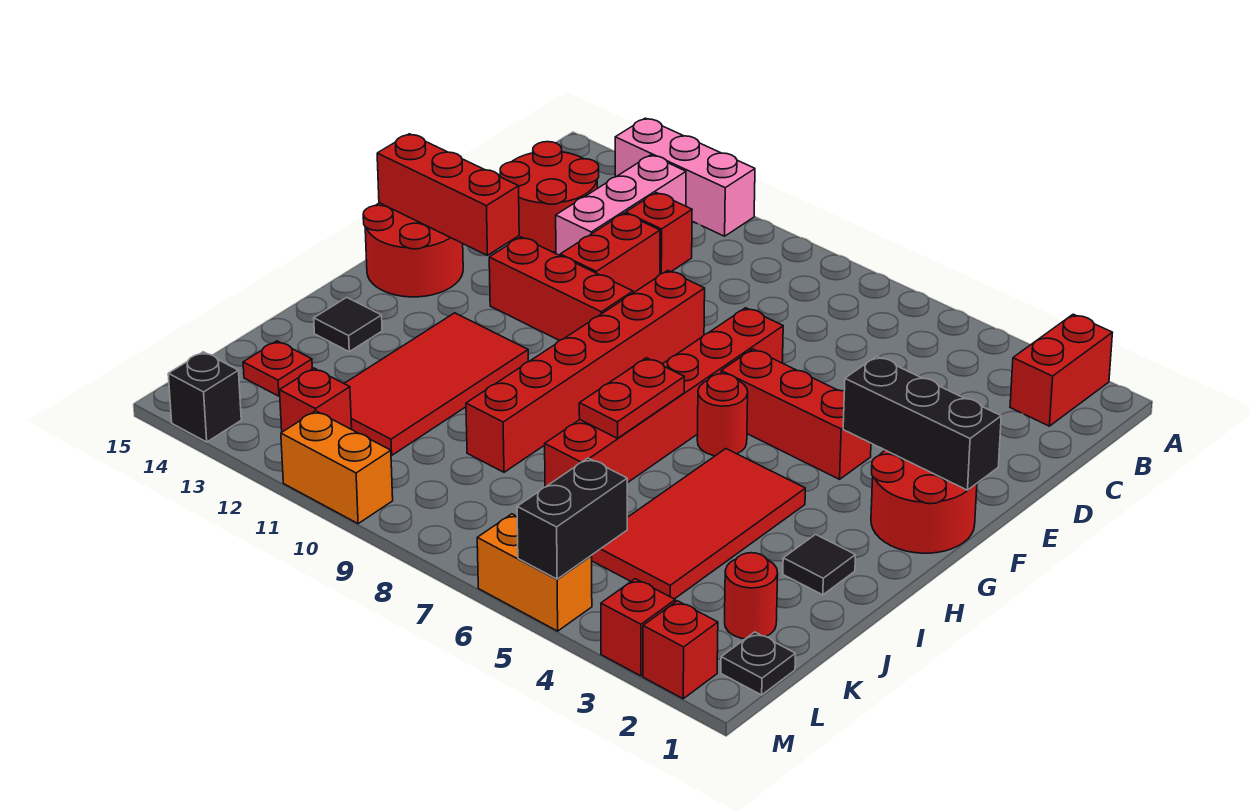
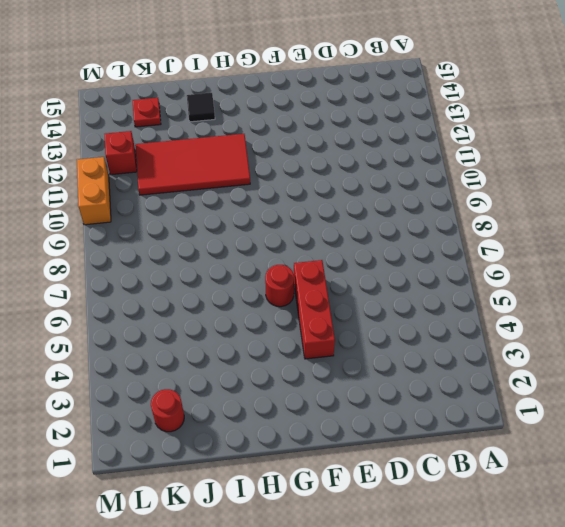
none -> red 1x2 brick [1010,314,1112,426]
none -> pink 1x3 brick [615,118,755,236]
none -> pink 1x3 brick [556,155,686,255]
none -> red 1x1 brick [626,193,692,274]

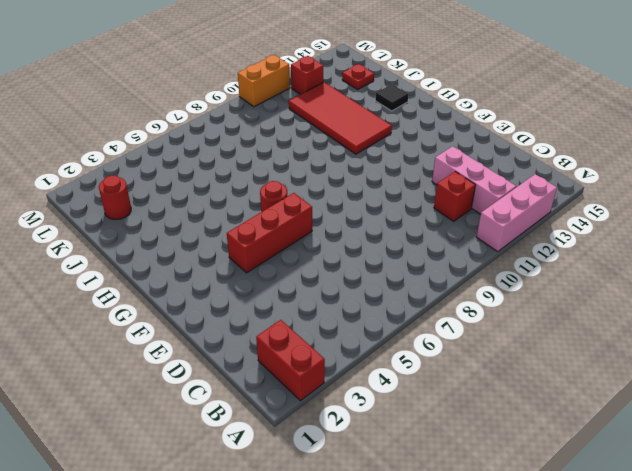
none -> red 2x2 round brick [500,142,599,252]
none -> red 1x2 brick [560,213,660,293]
none -> red 1x6 brick [545,308,783,487]
none -> red 1x6 brick [466,271,705,472]

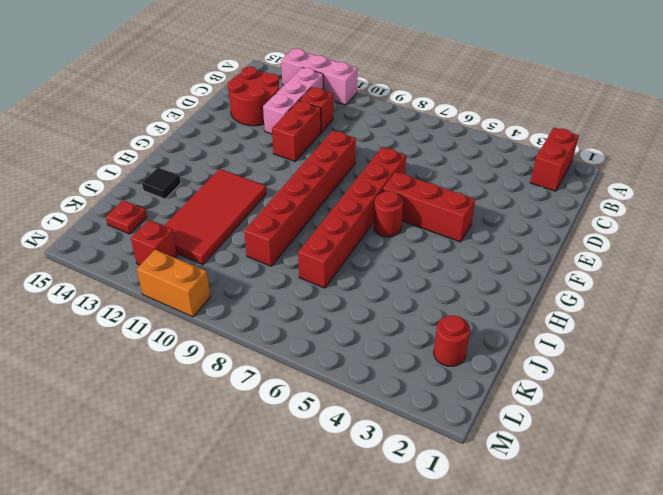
none -> red 2x2 round brick [871,450,977,553]
none -> red 1x3 brick [489,237,633,341]
none -> red 2x2 round brick [363,203,463,297]
none -> red 2x4 tile [591,449,805,599]

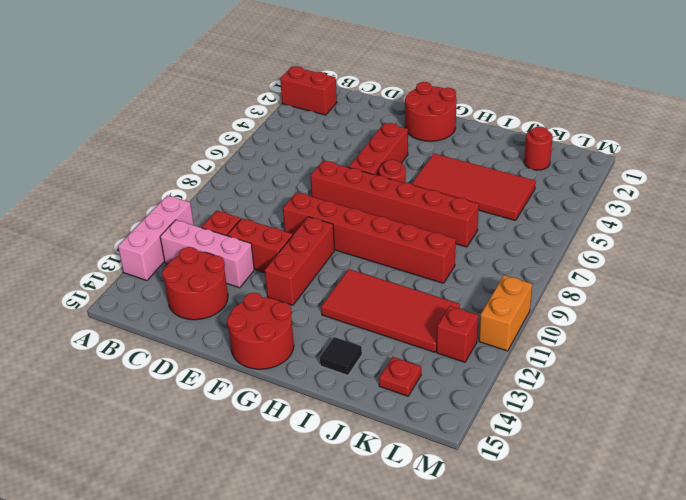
none -> black 1x1 tile [783,534,856,595]
none -> black 1x1 plate [721,632,795,695]
none -> red 1x1 brick [643,601,718,699]
none -> red 1x1 brick [601,579,675,676]

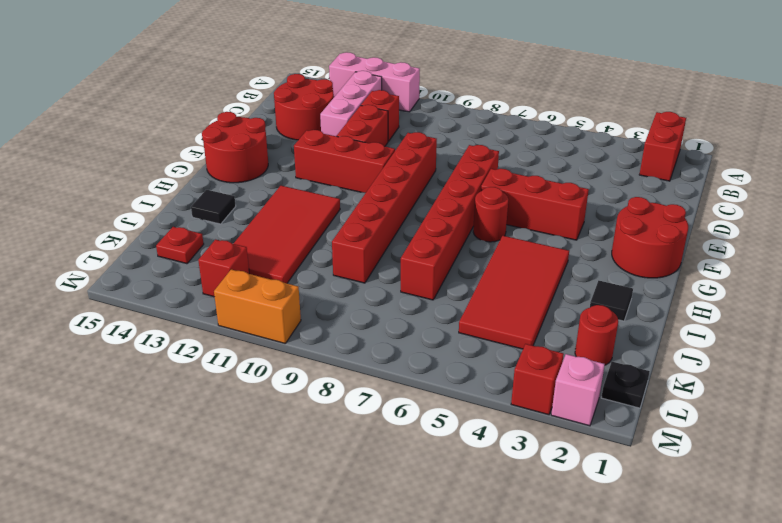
pink 1x1 brick [551,354,605,426] -> red 1x1 brick [643,601,718,699]
none -> orange 1x2 brick [477,514,592,631]
none -> black 1x1 brick [168,352,241,442]
none -> black 1x3 brick [843,356,1001,490]
none -> red 1x3 brick [377,134,519,255]

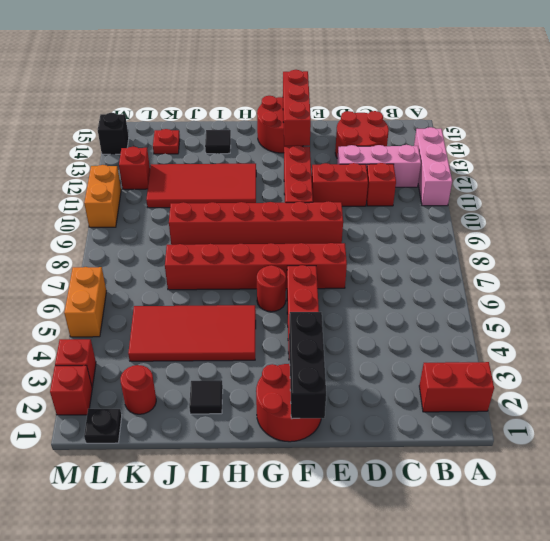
none -> red 1x2 plate [579,358,684,438]
none -> black 1x2 brick [517,458,627,579]

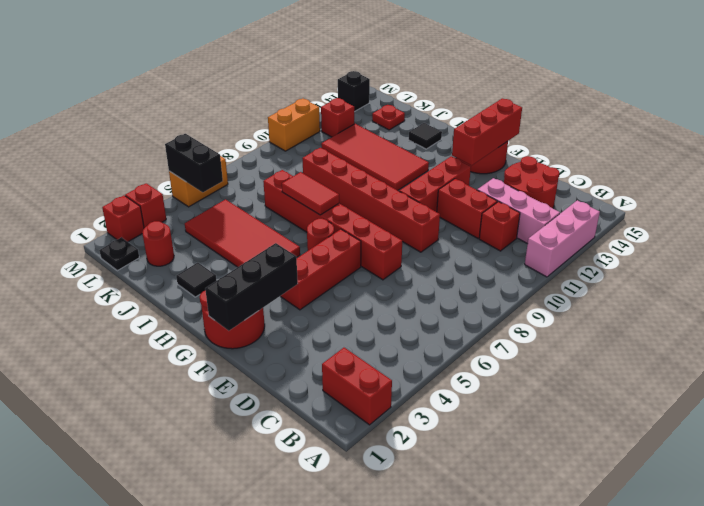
red 1x2 tile [282,172,339,215] -> red 1x2 plate [579,358,684,438]

